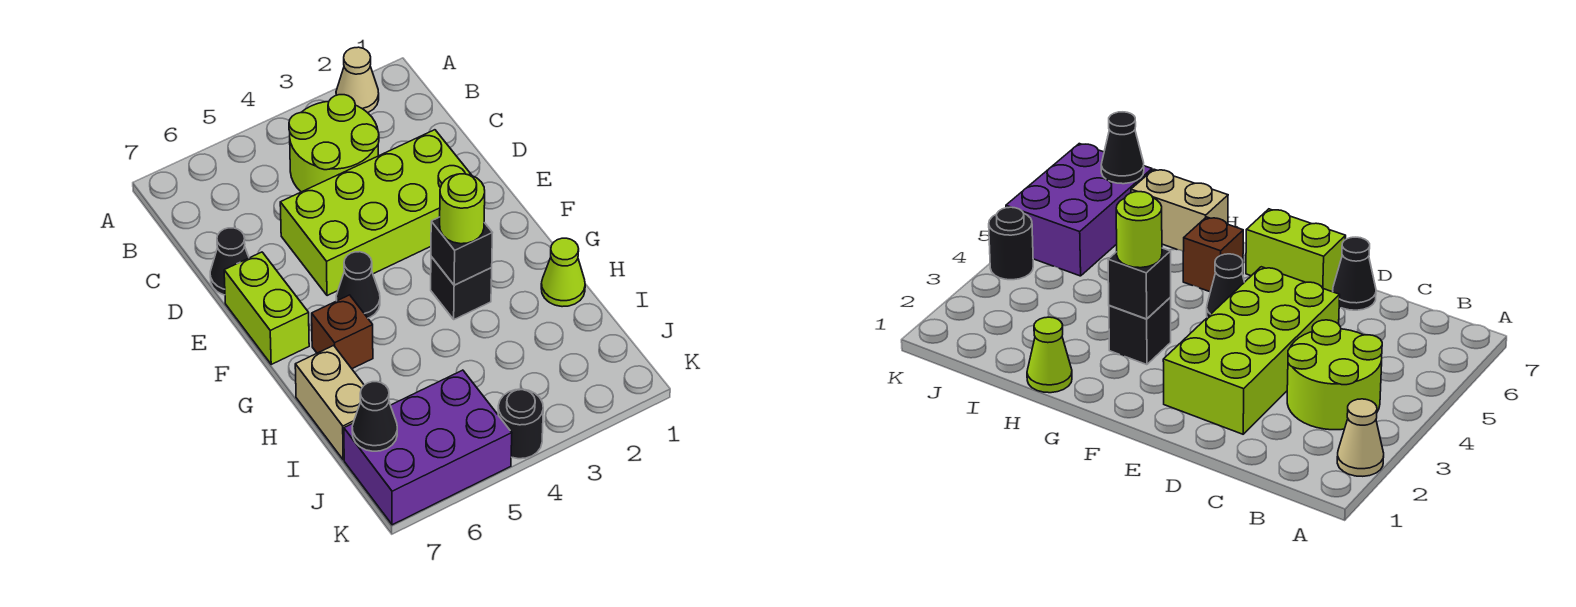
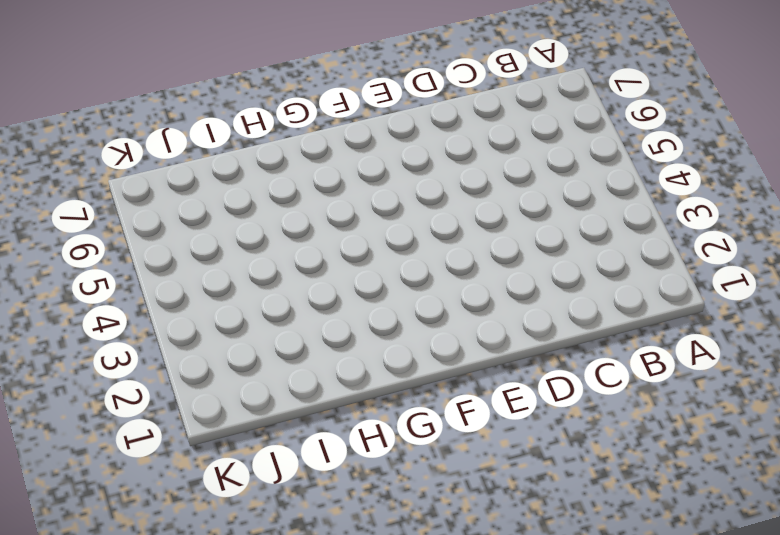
none -> tan 1x1 cone [336,47,379,113]
none -> lime 2x2 round brick [289,95,379,192]
none -> lime 2x4 brick [280,130,471,296]

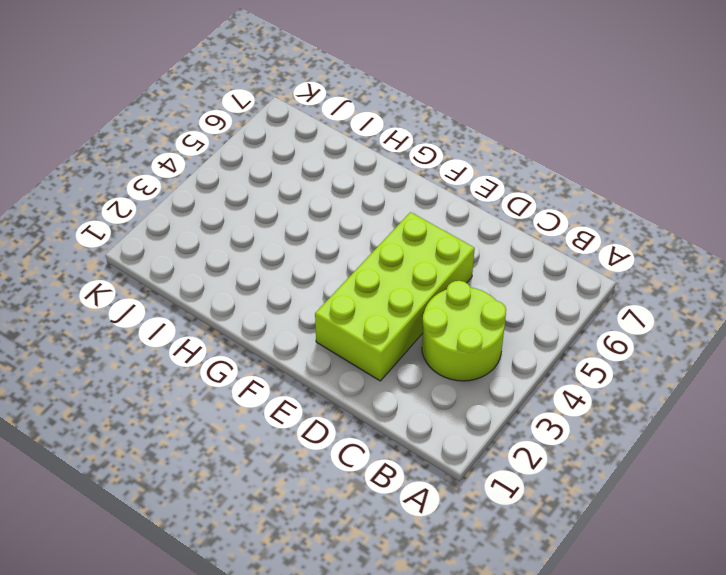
none -> tan 1x1 cone [336,47,379,113]
none -> black 1x1 cone [210,228,249,295]
none -> lime 1x2 brick [224,252,309,364]

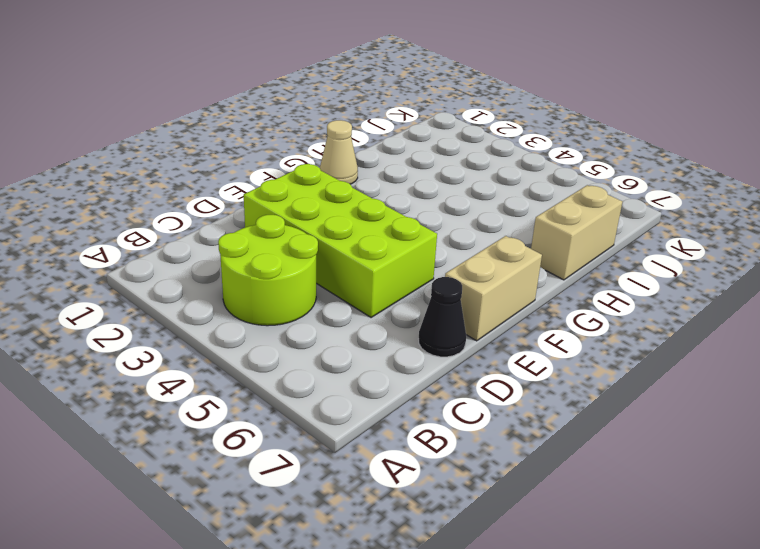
tan 1x2 brick [445,236,542,341] -> lime 1x2 brick [224,252,309,364]
tan 1x1 cone [320,120,358,184] -> tan 1x1 cone moved to [336,47,379,113]
none -> black 1x1 cone [336,252,380,318]
none -> black 1x1 brick [431,257,492,319]
none -> brown 1x1 brick [312,295,373,369]

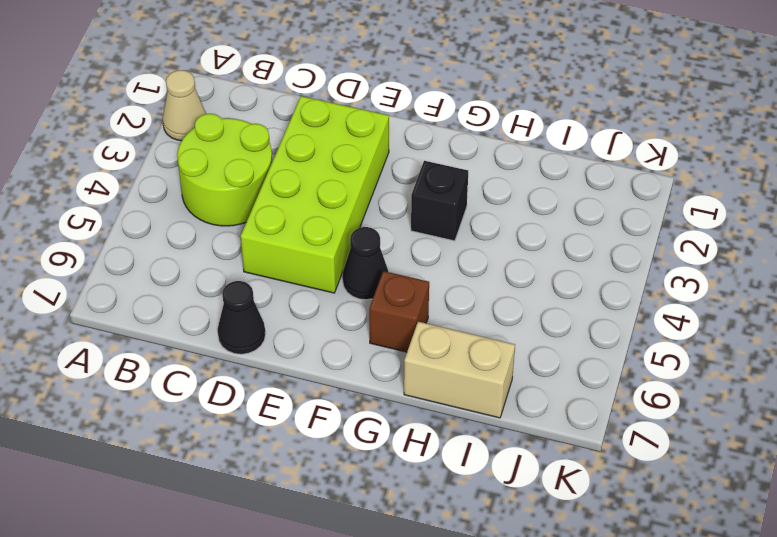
none -> lime 1x2 brick [224,252,309,364]
none -> lime 1x1 cone [541,238,585,307]
none -> purple 2x3 brick [344,370,512,525]

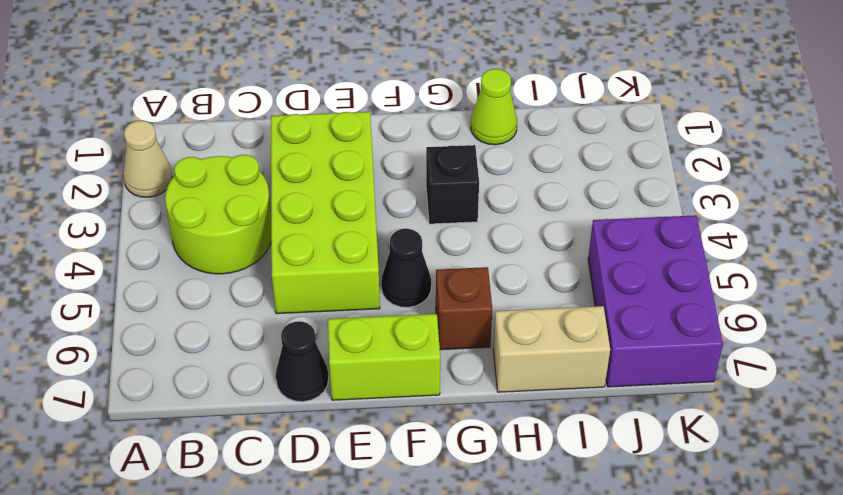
none -> black 1x1 round brick [498,389,543,459]
none -> black 1x1 brick [431,217,492,285]
none -> black 1x1 cone [352,382,397,451]

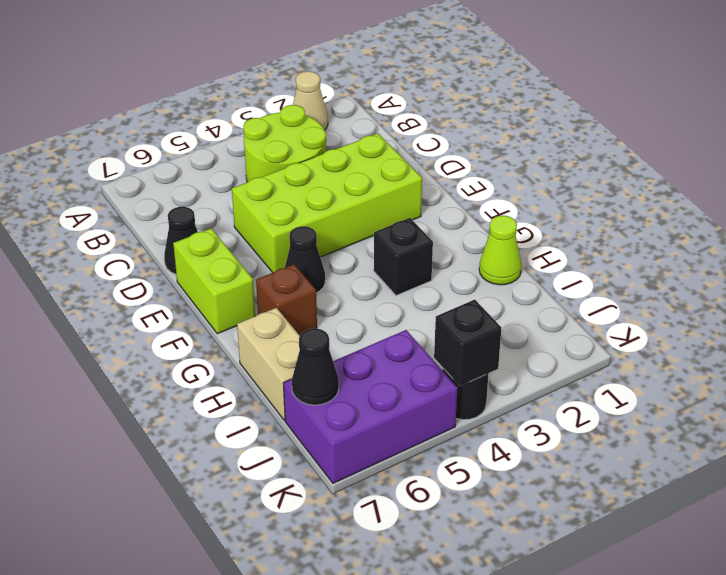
black 1x1 brick [434,300,501,386] -> black 1x1 brick moved to [431,217,492,285]
none -> lime 1x1 round brick [440,174,485,244]

